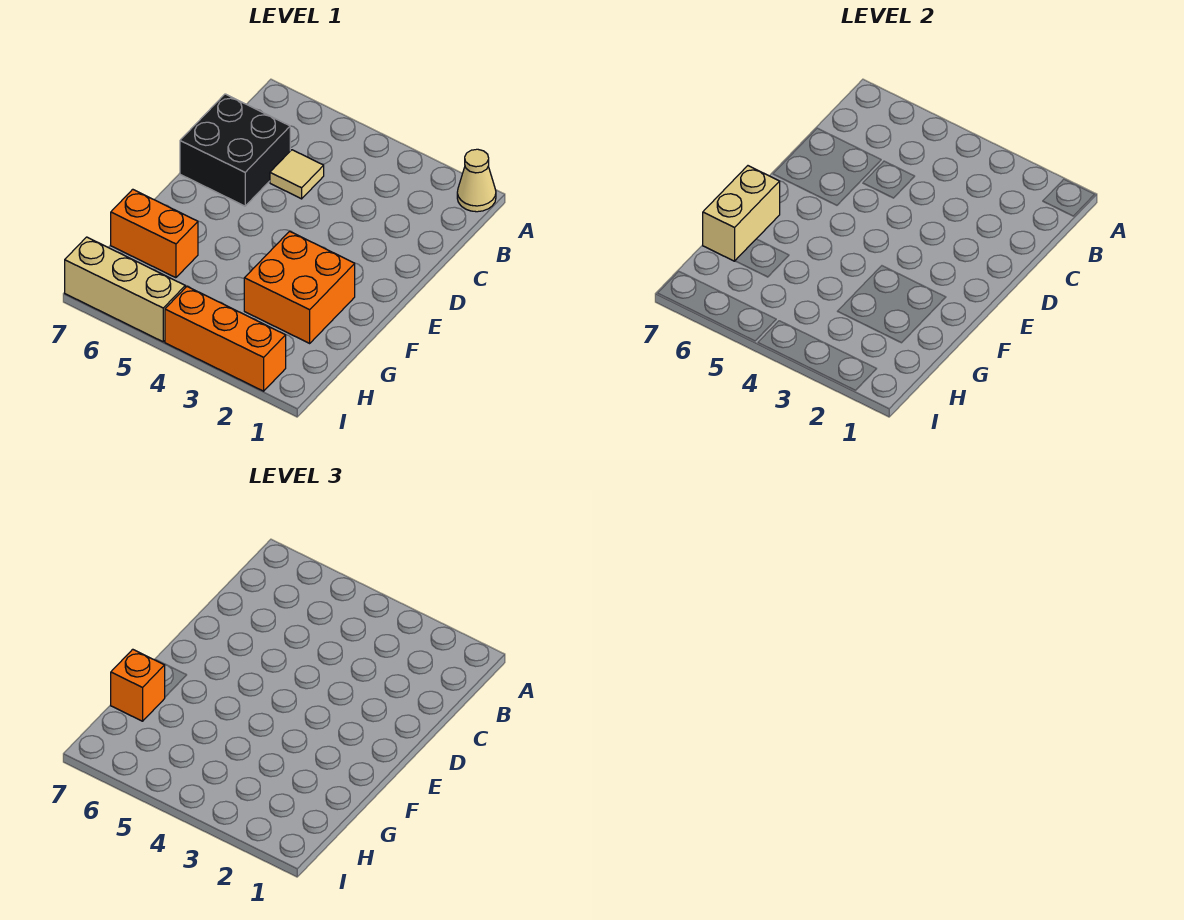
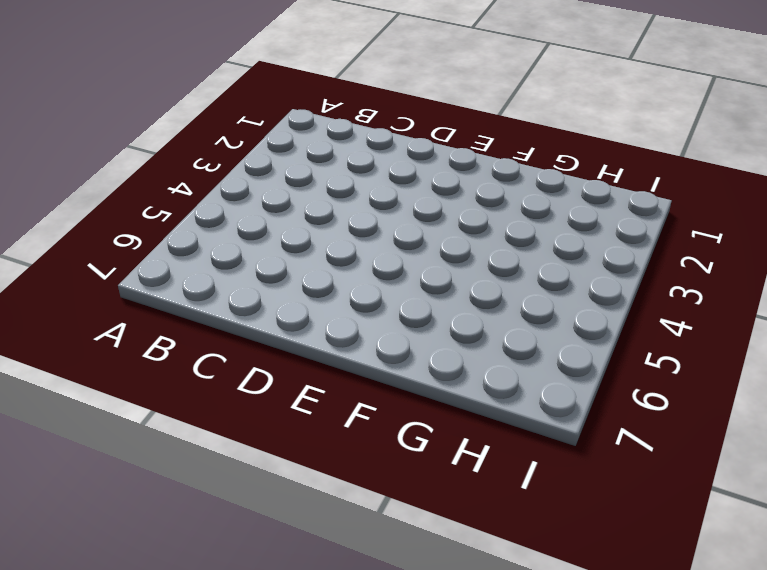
none -> tan 1x1 cone [457,149,496,212]
none -> tan 1x1 tile [270,150,324,199]

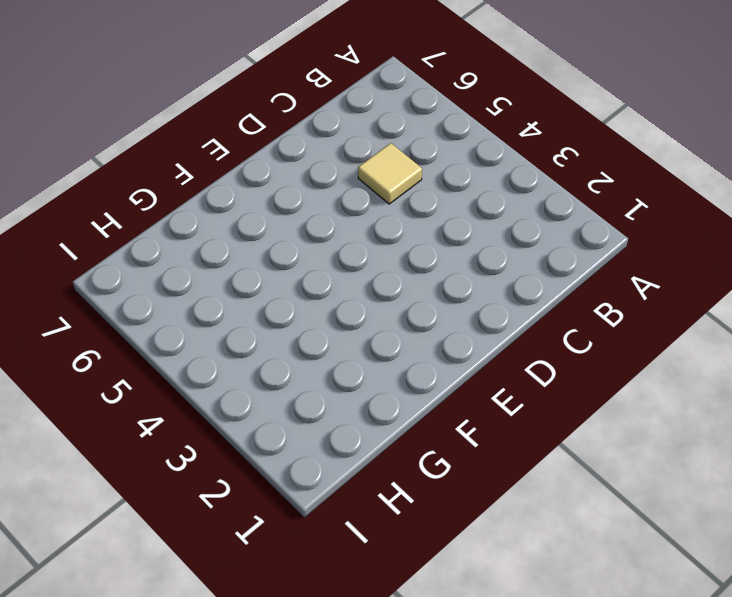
none -> tan 1x1 cone [457,149,496,212]
none -> black 2x2 brick [180,94,290,206]

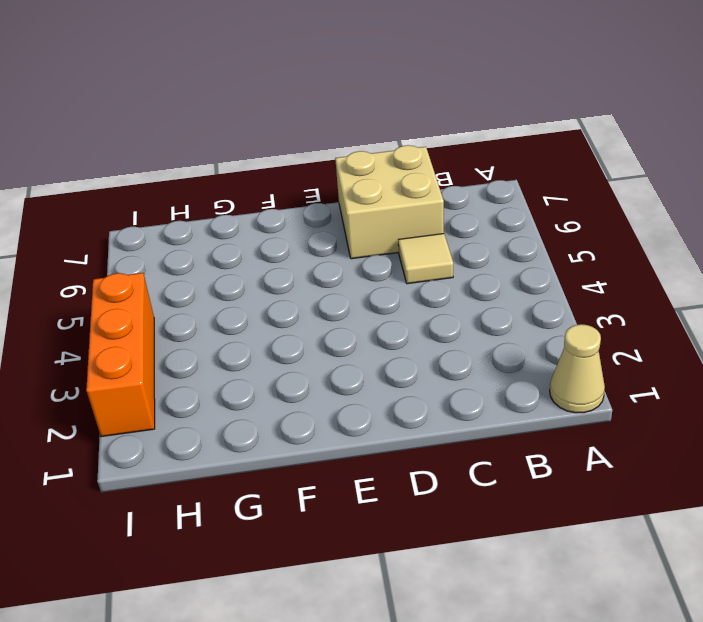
tan 2x2 brick [335,145,444,259] -> black 2x2 brick [180,94,290,206]
none -> orange 2x2 brick [244,231,355,343]
none -> orange 1x2 brick [111,189,198,278]

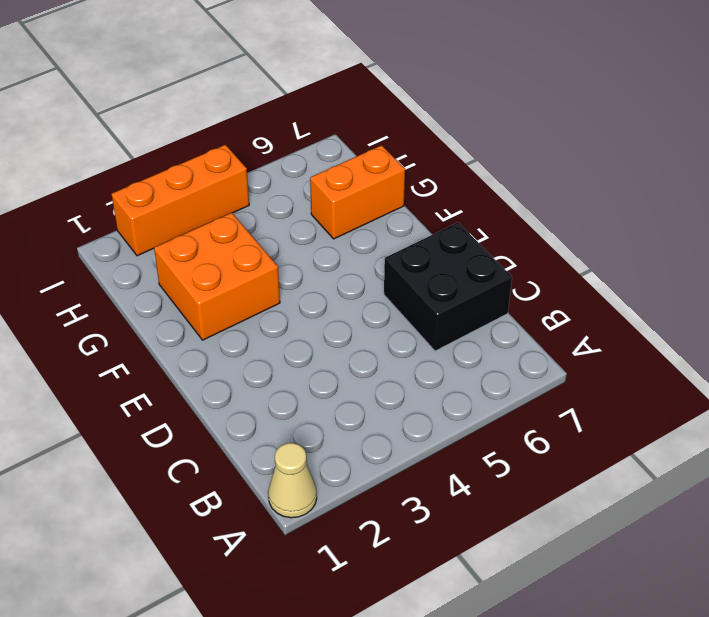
none -> tan 1x1 tile [270,150,324,199]
none -> tan 1x3 brick [65,237,185,342]

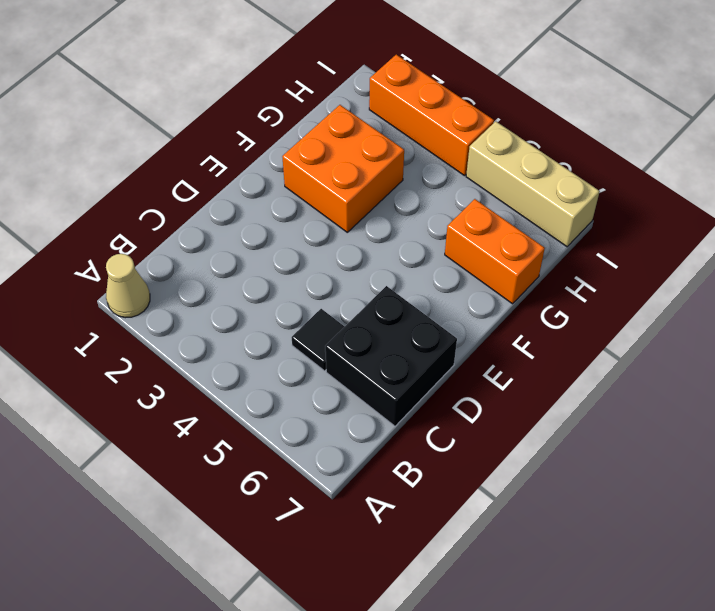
black 1x1 tile [292,309,345,371] -> tan 1x1 tile [270,150,324,199]
none -> tan 1x2 brick [703,166,780,261]
none -> orange 1x1 brick [111,649,165,721]

